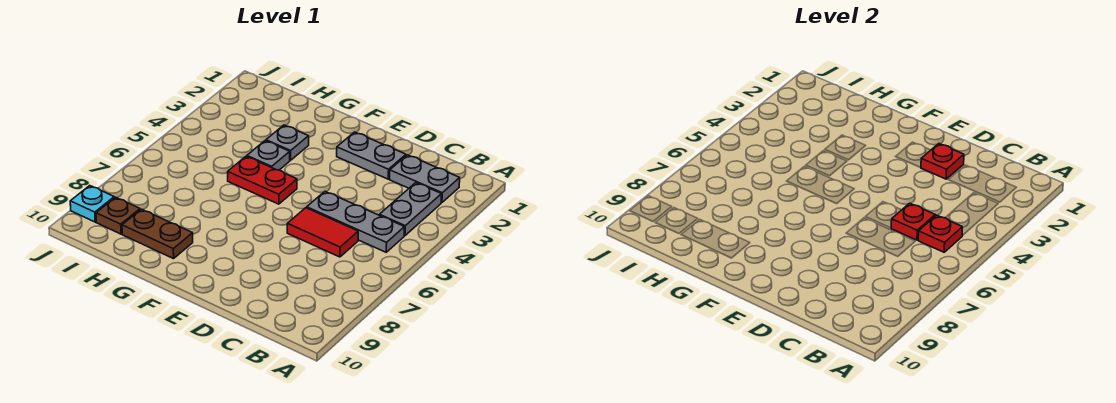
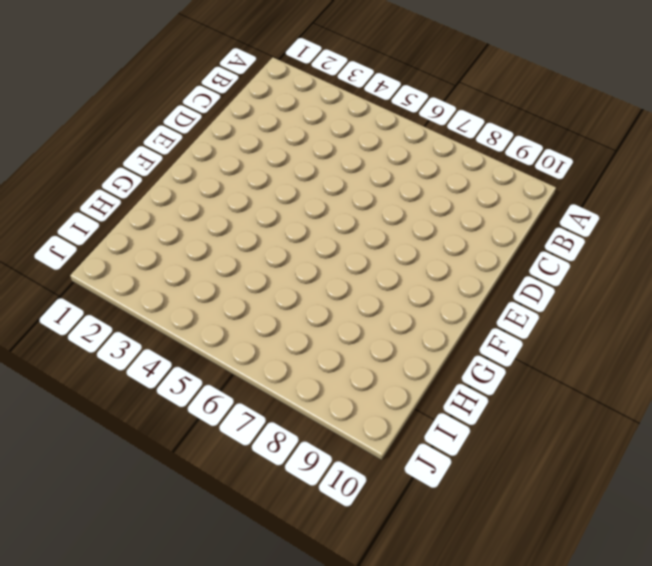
none -> grey 1x2 plate [390,155,460,203]
none -> grey 1x2 plate [379,183,441,236]
none -> grey 1x3 plate [307,192,404,252]

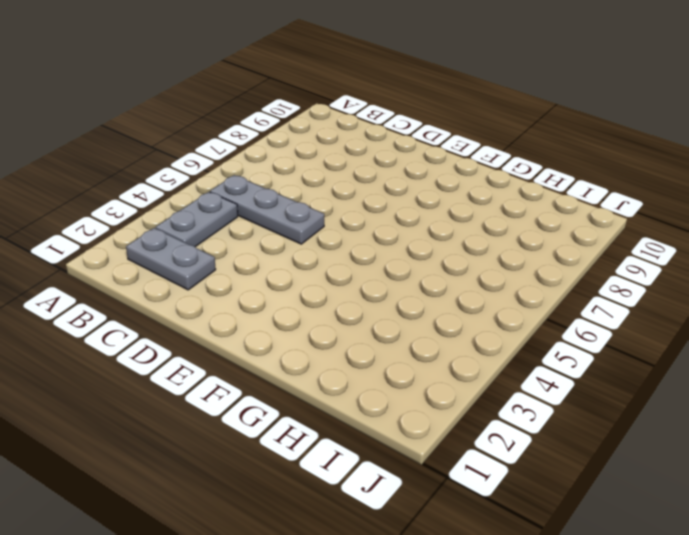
none -> red 1x2 tile [287,208,358,257]
none -> grey 1x2 plate [337,132,406,179]
none -> red 1x2 plate [228,156,297,204]

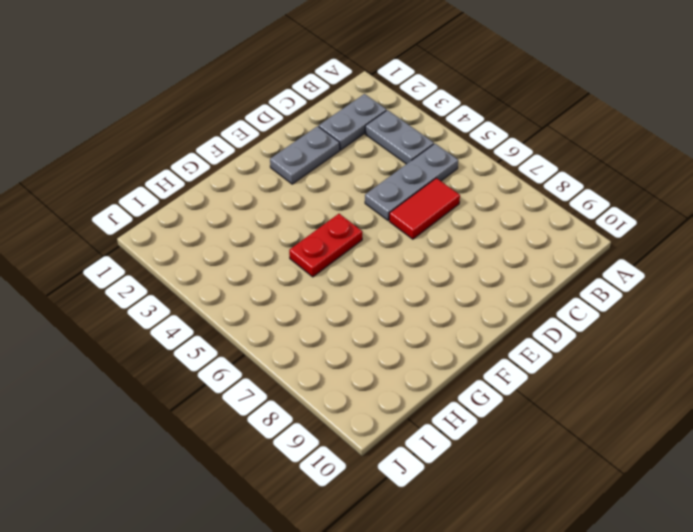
none -> grey 1x1 plate [266,125,309,160]
none -> grey 1x1 plate [247,141,290,170]
none -> brown 1x2 plate [122,209,193,259]

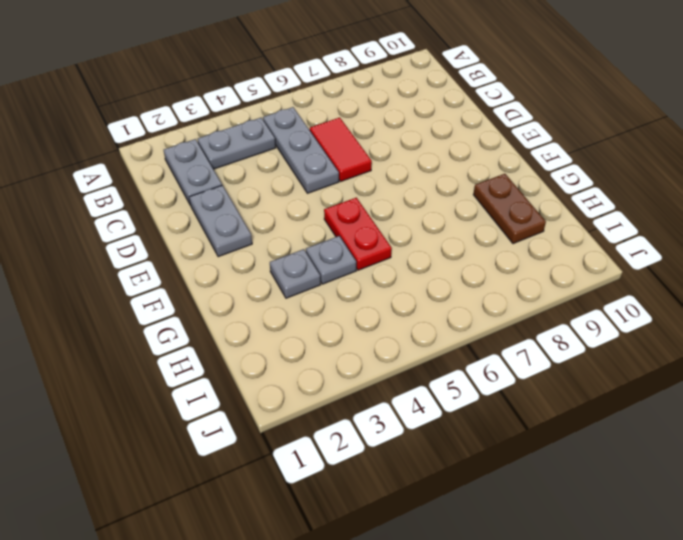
none -> brown 1x1 plate [96,197,140,234]
none -> cyan 1x1 plate [70,186,114,222]
none -> red 1x1 plate [918,215,962,252]

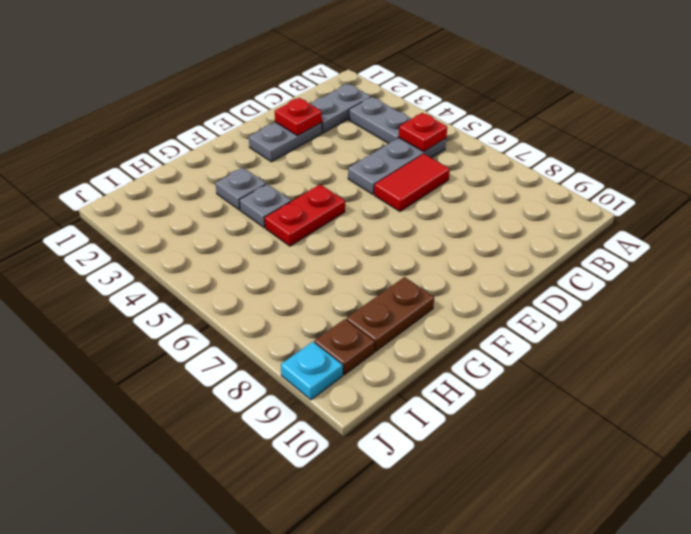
none -> red 1x1 plate [891,203,935,240]

